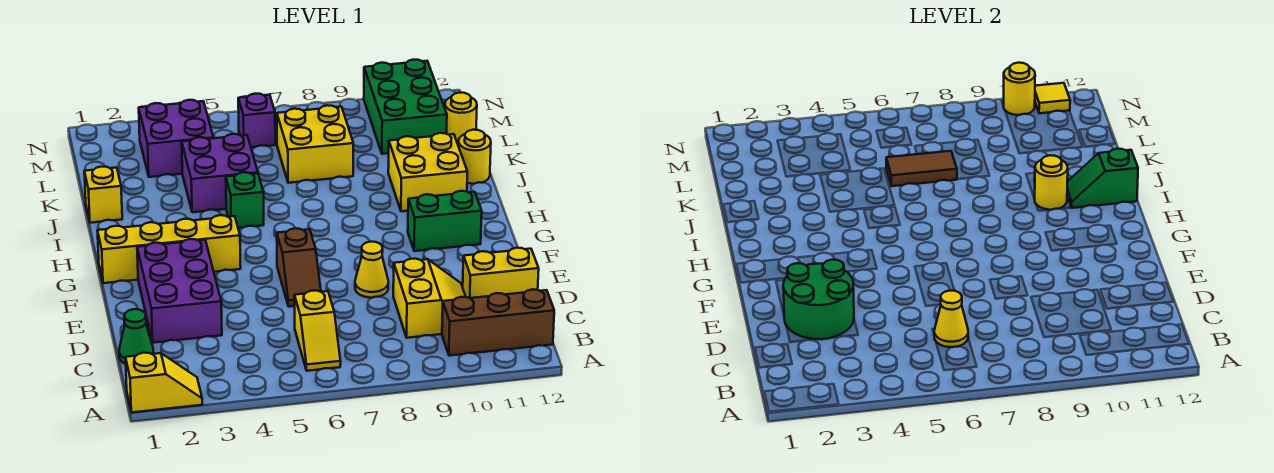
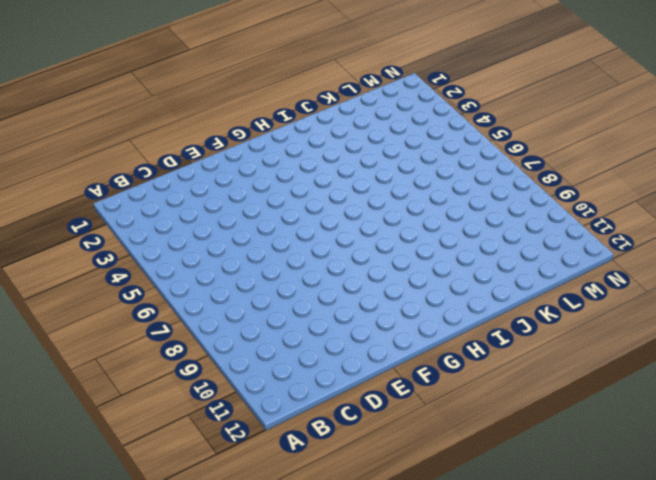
none -> yellow 1x2 slope [126,353,202,412]
none -> yellow 1x2 slope [294,291,341,371]
none -> brown 1x3 brick [442,289,554,356]

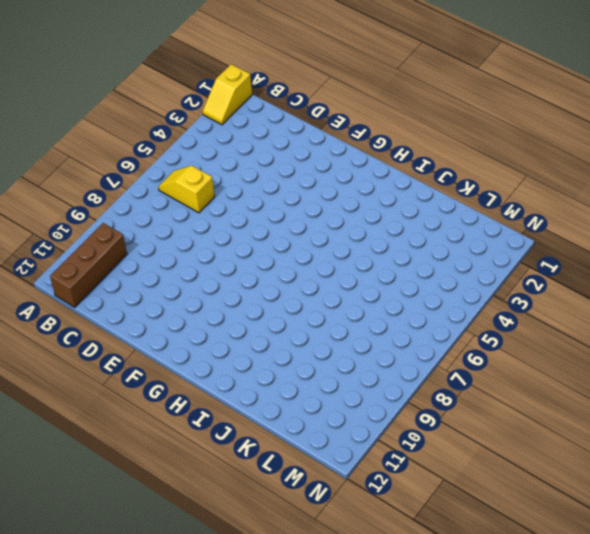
none -> green 1x1 cone [119,309,153,364]
none -> yellow 2x2 slope [393,259,466,338]
none -> purple 2x3 brick [137,239,222,343]

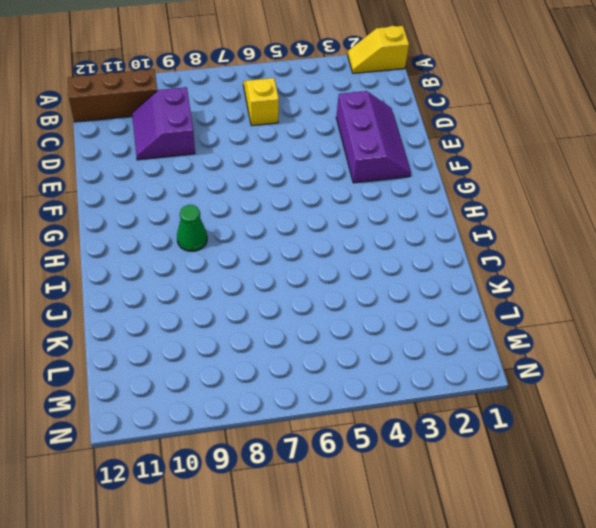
purple 2x2 slope [132,87,195,160] -> yellow 2x2 slope [393,259,466,338]
purple 2x3 slope [336,91,411,183] -> purple 2x3 brick [137,239,222,343]
green 1x1 cone [177,205,207,251] -> green 1x1 cone moved to [119,309,153,364]
none -> yellow 1x2 brick [463,248,539,298]
none -> brown 1x2 slope [277,228,321,307]
none -> yellow 1x1 cone [355,242,388,298]

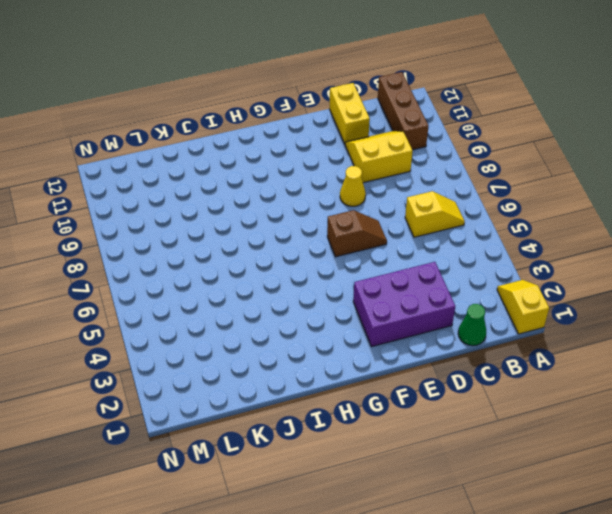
none -> yellow 1x4 brick [97,215,241,283]
none -> green 1x2 brick [408,191,482,251]
none -> green 1x1 brick [226,172,264,228]

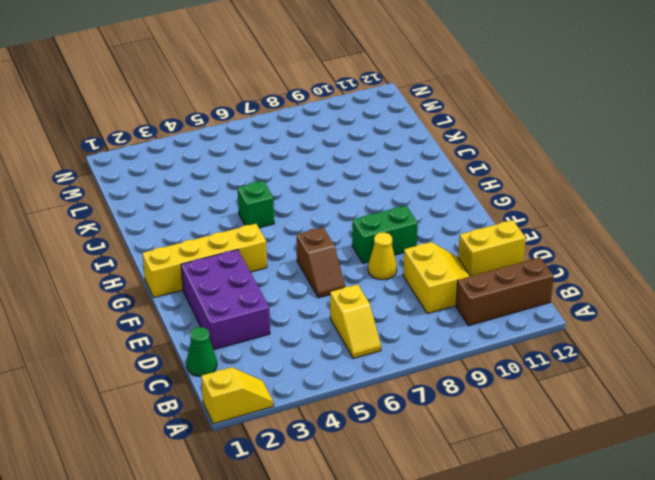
green 1x2 brick [352,206,418,264] -> green 1x2 brick moved to [408,191,482,251]
none -> yellow 2x2 brick [388,133,467,211]
none -> yellow 1x1 brick [84,167,122,223]
none -> purple 2x2 brick [182,134,258,212]

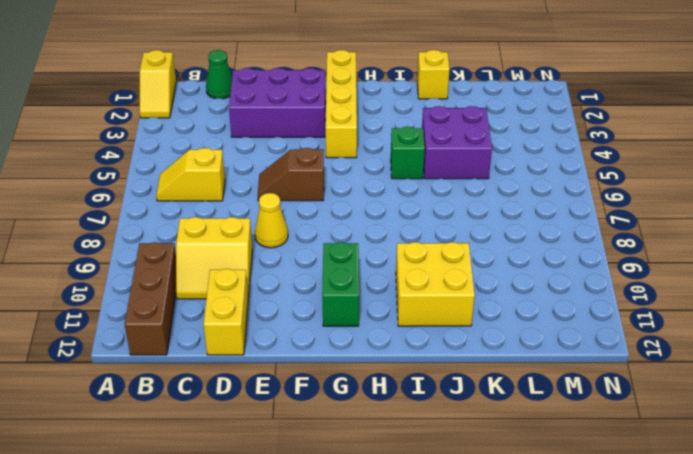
none -> yellow 1x1 round brick [458,130,491,184]
none -> yellow 2x2 brick [277,105,353,183]
none -> purple 2x2 brick [139,100,213,177]

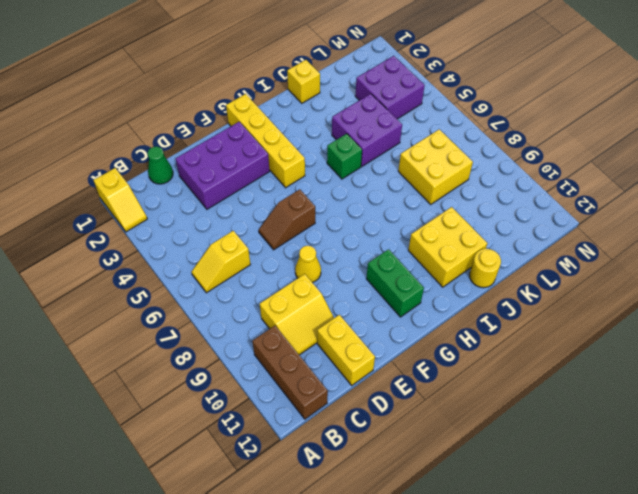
none -> green 2x3 brick [364,60,447,154]
none -> yellow 1x1 round brick [445,93,477,145]
none -> purple 1x1 brick [238,94,275,148]

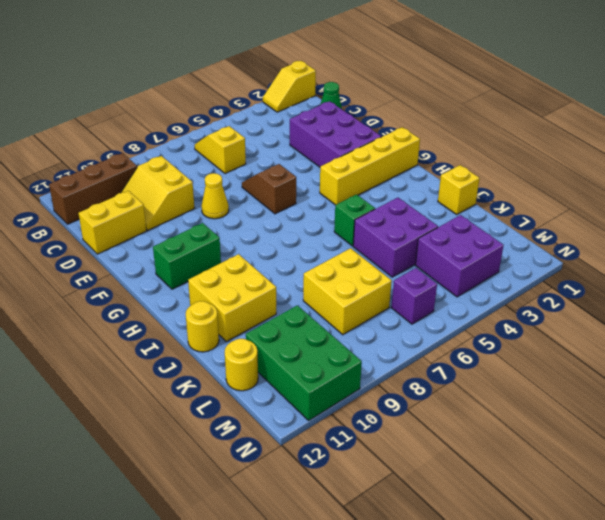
none -> yellow 1x1 cone [934,290,968,347]
none -> green 2x2 round brick [783,260,854,339]
none -> yellow 1x1 round brick [1035,155,1068,210]

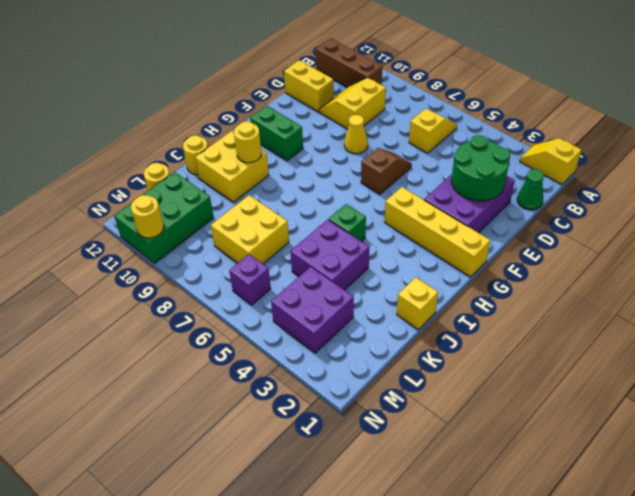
none -> yellow 1x1 cone [934,290,968,347]
none -> green 1x2 slope [1067,149,1138,208]
none -> brown 1x2 tile [886,151,957,186]

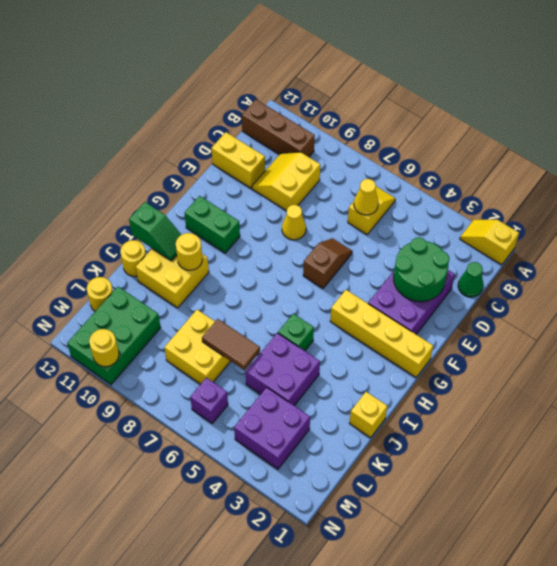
none -> yellow 1x1 tile [1035,83,1070,113]

